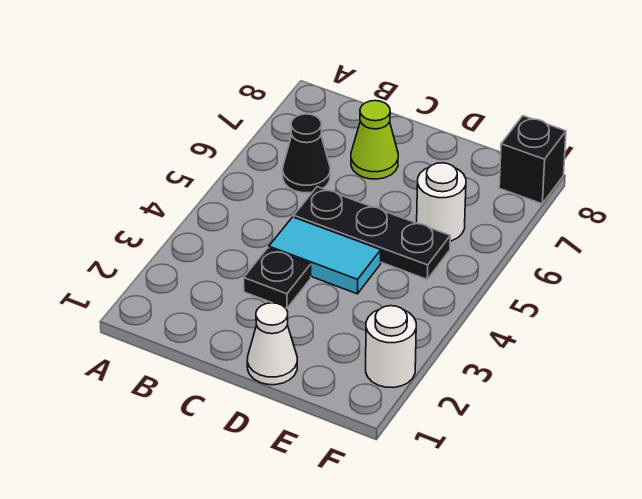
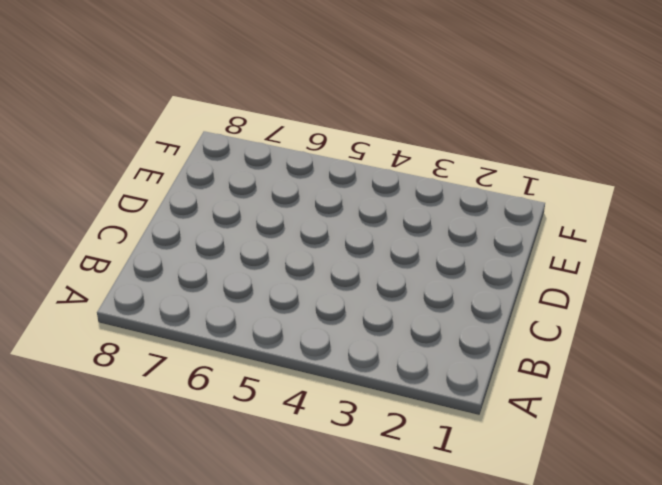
none -> black 1x1 cone [283,114,330,193]
none -> black 1x1 plate [244,248,311,308]

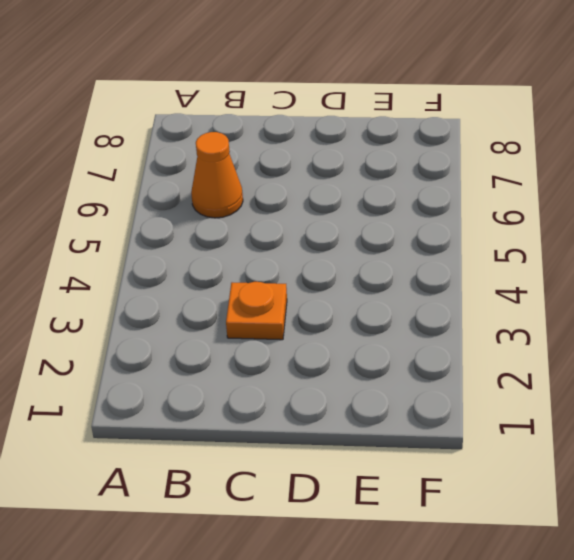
orange 1x1 cone [191,132,243,218] -> black 1x1 cone [283,114,330,193]
orange 1x1 plate [226,282,287,340] -> black 1x1 plate [244,248,311,308]
none -> cyan 1x2 tile [269,217,381,294]
none -> black 1x3 plate [294,187,450,279]

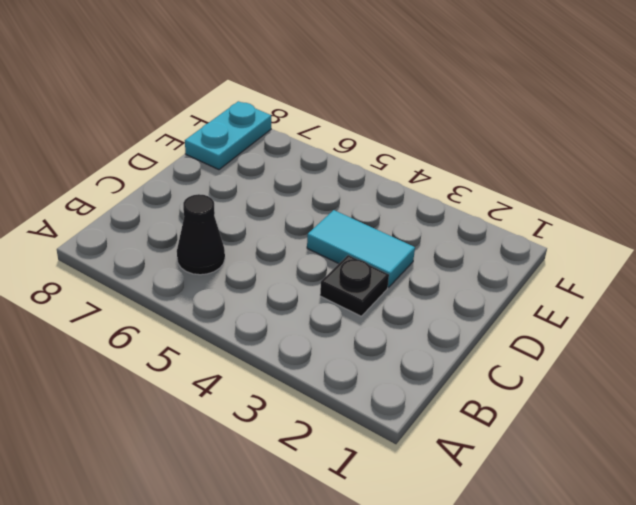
cyan 1x2 tile [307,210,415,287] -> cyan 1x2 tile turned to [269,217,381,294]
cyan 1x2 plate [185,101,271,170] -> black 1x1 brick [499,116,566,204]
none -> black 1x3 plate [294,187,450,279]
none -> lime 1x1 cone [351,101,398,179]

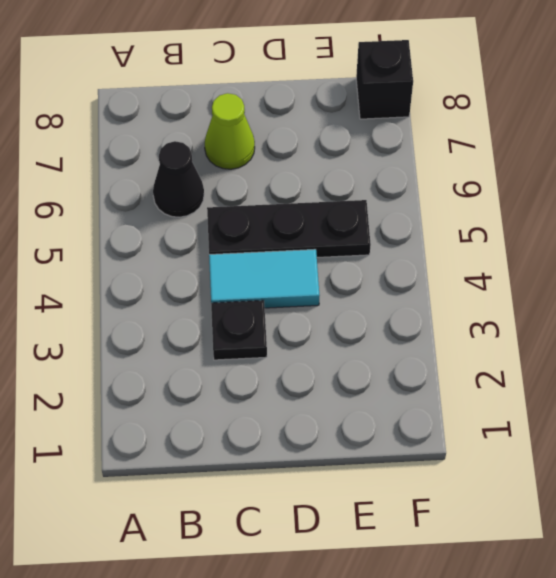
none -> white 1x1 cone [247,303,297,385]
none -> white 1x1 round brick [417,163,466,241]

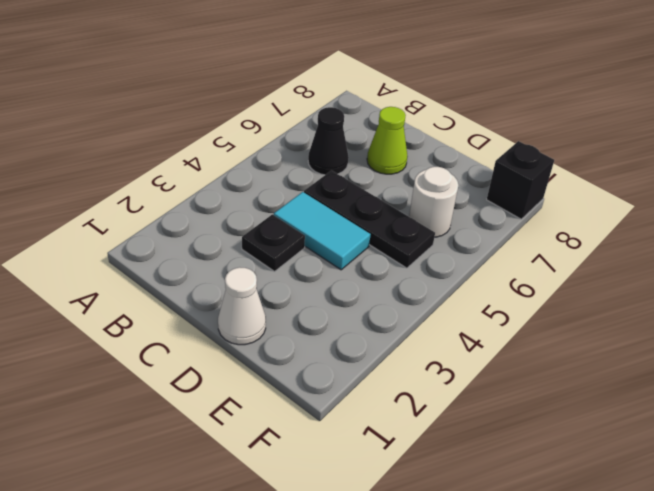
none -> white 1x1 round brick [366,306,416,388]

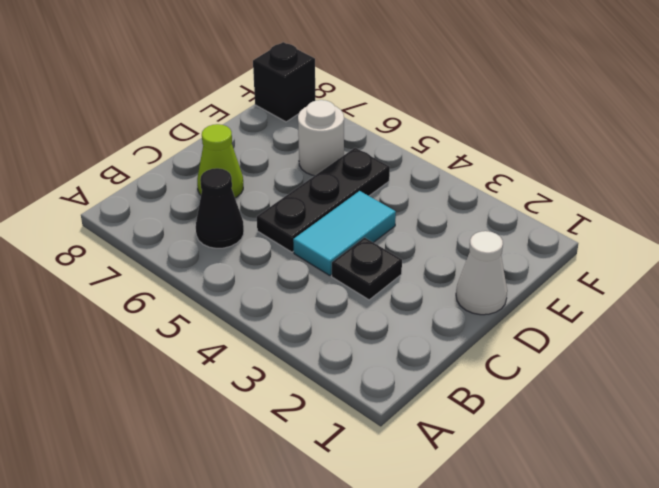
none -> white 1x1 round brick [366,306,416,388]

